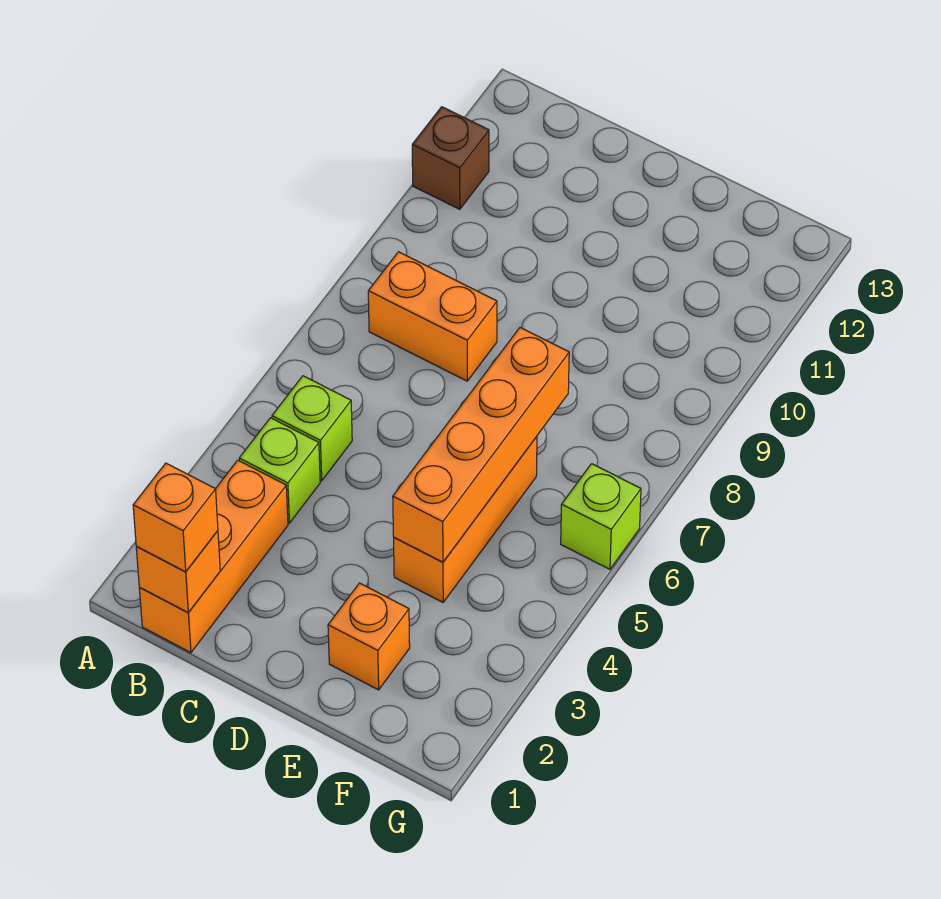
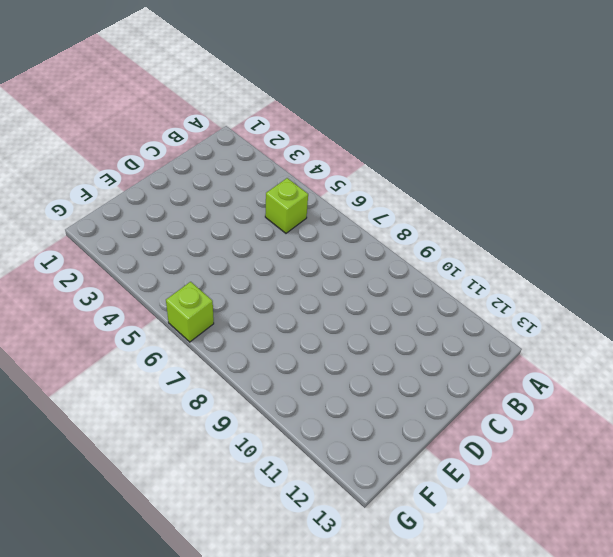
none -> brown 1x1 brick [412,107,489,209]
none -> orange 1x3 brick [139,460,288,653]

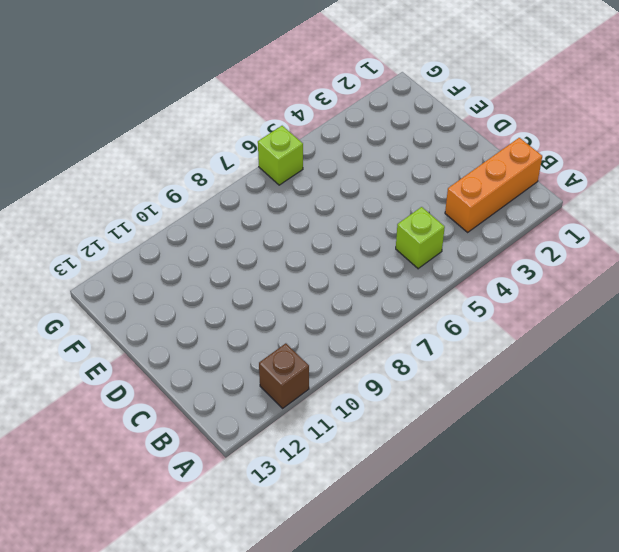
none -> lime 1x1 brick [239,418,320,523]
none -> orange 1x2 brick [368,252,497,381]

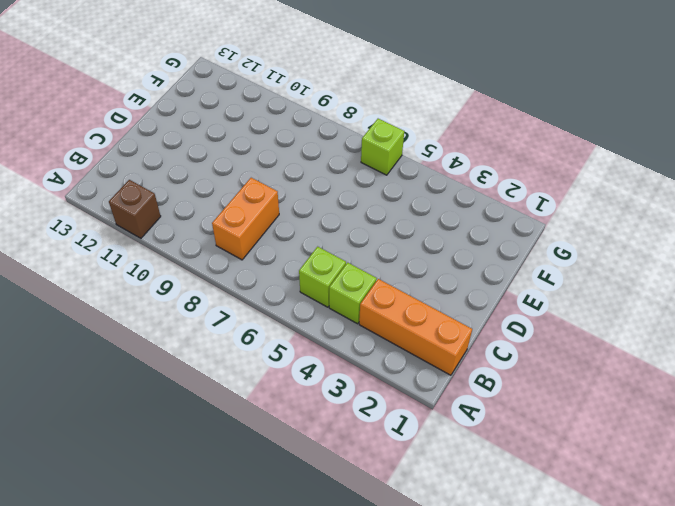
none -> orange 1x1 brick [328,583,410,690]
none -> orange 1x3 brick [394,437,537,602]

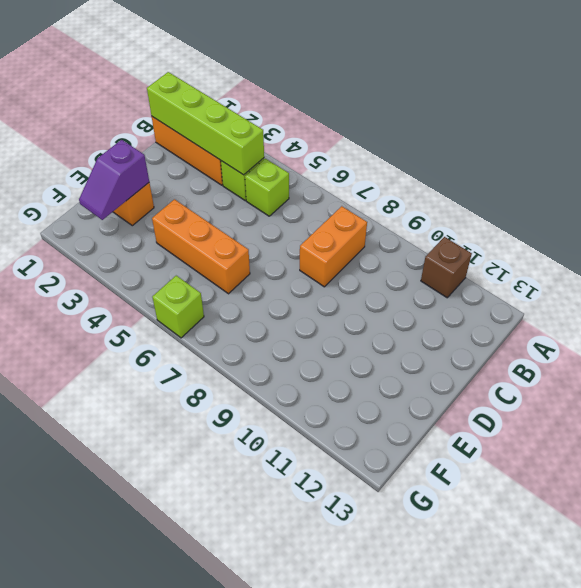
lime 1x4 brick [147,72,264,175] -> orange 1x1 brick [136,531,220,613]
purple 1x2 slope [79,140,149,220] -> none
none -> orange 1x4 brick [393,328,569,562]
none -> orange 1x1 brick [133,463,218,572]

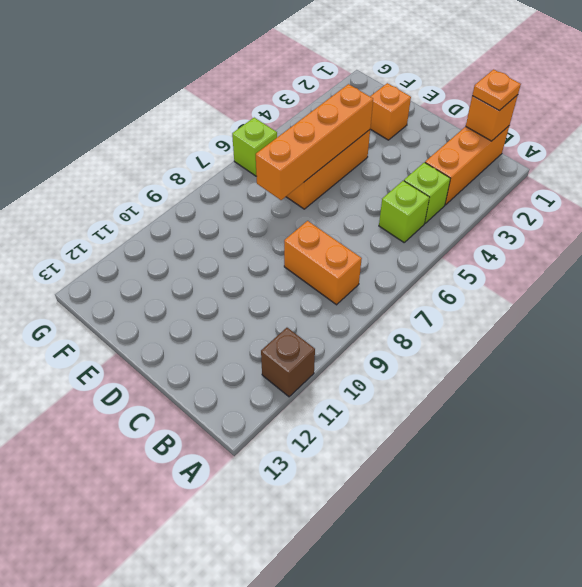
orange 1x1 plate [472,69,521,110] -> orange 1x1 brick [133,463,218,572]

